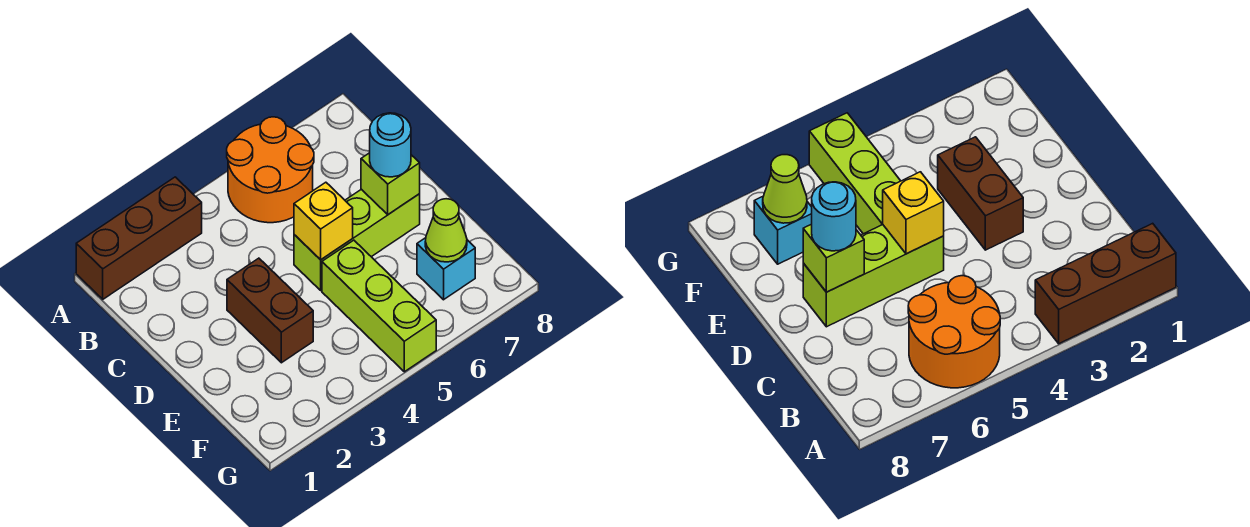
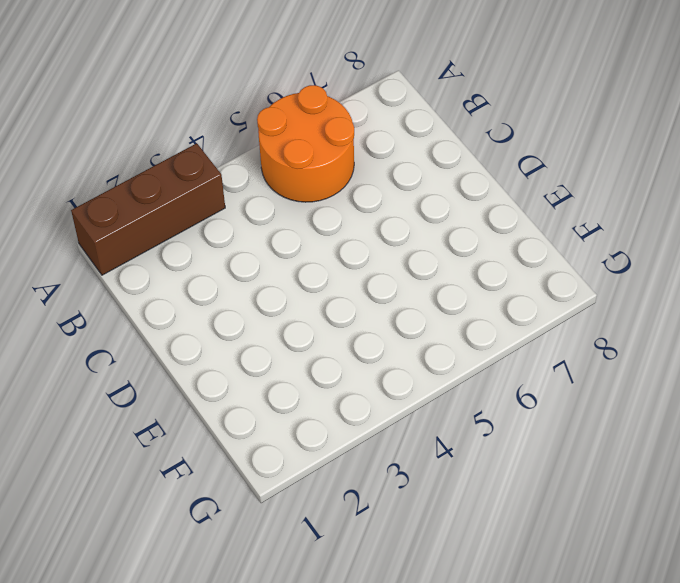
none -> brown 1x2 brick [227,258,313,363]
none -> lime 1x3 brick [294,189,420,290]

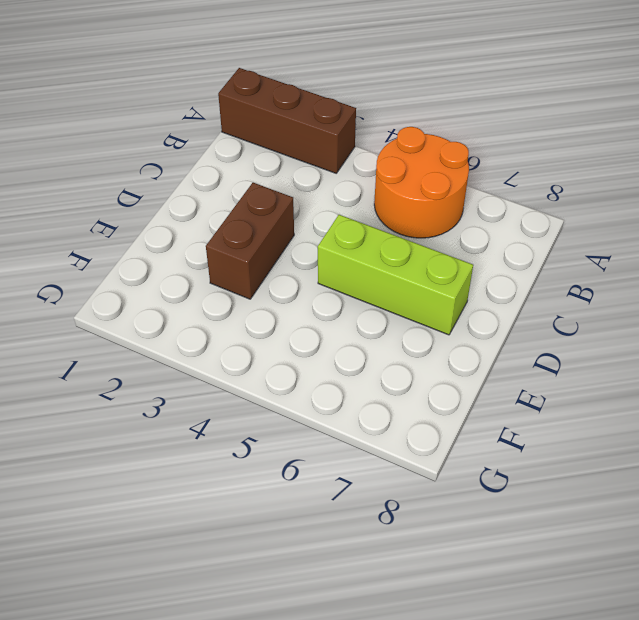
none -> lime 1x3 brick [322,240,436,372]
none -> cyan 1x1 brick [417,238,475,300]

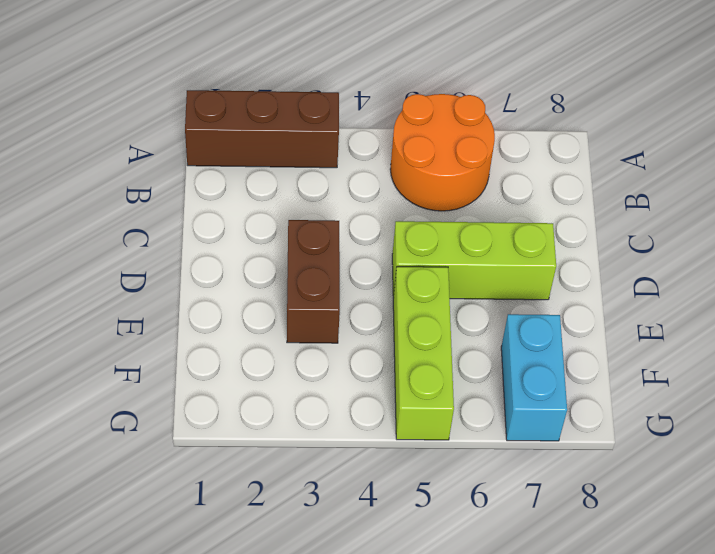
cyan 1x2 brick [501,314,567,441] -> cyan 1x1 brick [417,238,475,300]
none -> yellow 1x1 brick [294,182,353,260]
none -> lime 1x1 brick [361,153,420,214]

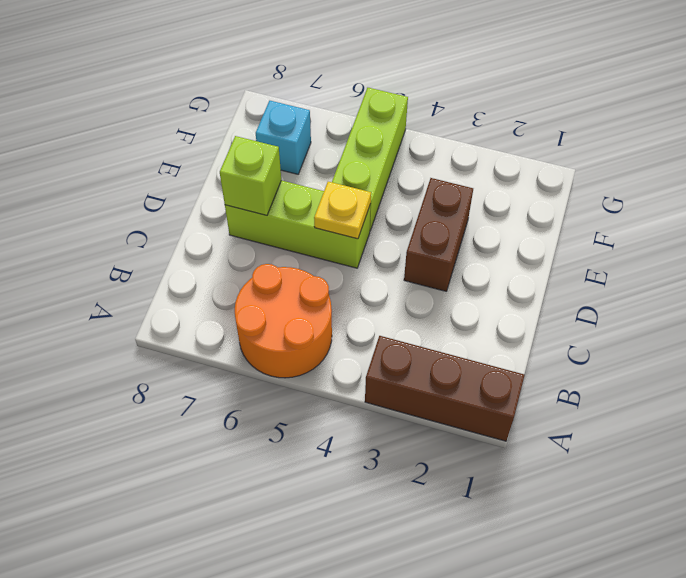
yellow 1x1 plate [314,182,371,239] -> yellow 1x1 brick [294,182,353,260]
none -> lime 1x1 cone [425,199,467,262]
none -> cyan 1x1 round brick [370,113,411,177]

